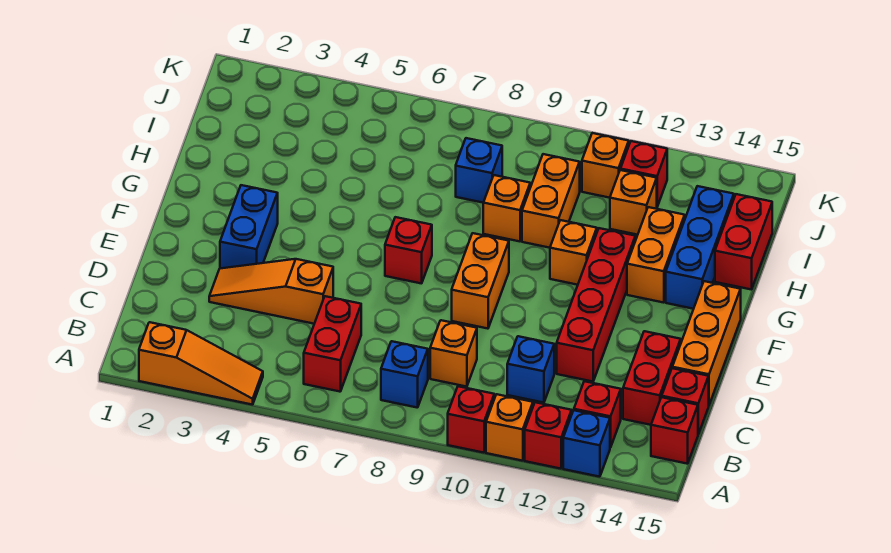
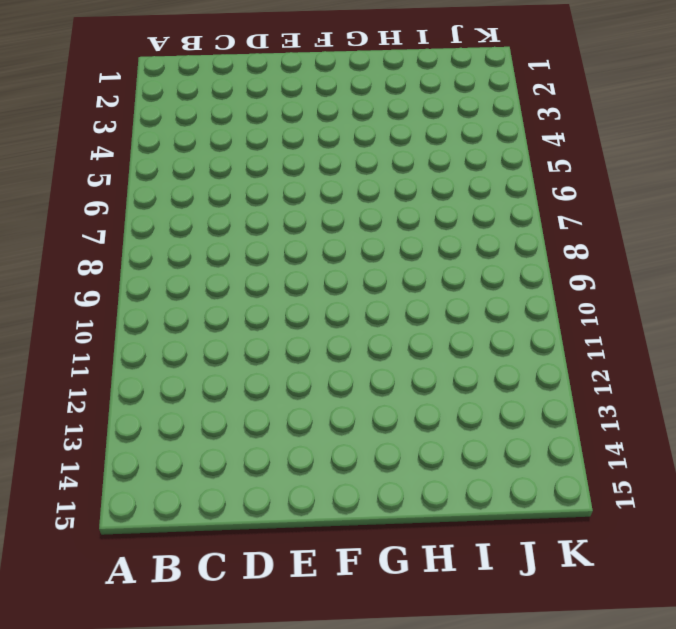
none -> orange 1x3 slope [139,322,263,405]
none -> red 1x1 brick [448,386,494,453]
none -> orange 1x1 brick [486,394,533,461]

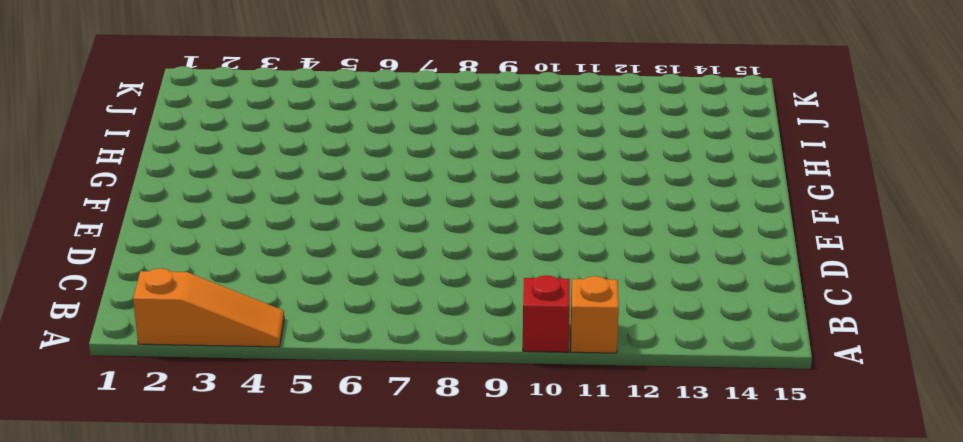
none -> red 1x1 brick [525,402,572,469]
none -> blue 1x1 brick [563,410,610,477]
none -> red 1x2 brick [304,296,361,392]

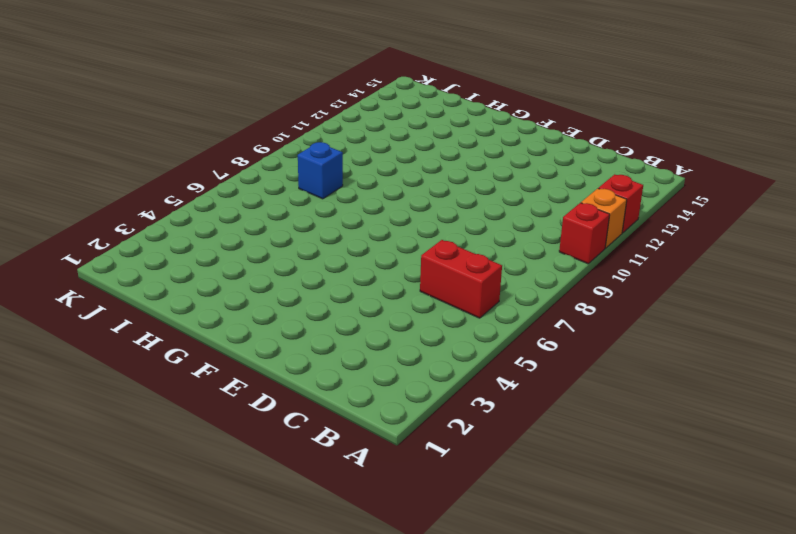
none -> orange 1x3 slope [139,322,263,405]
none -> blue 1x1 brick [563,410,610,477]
none -> blue 1x1 brick [381,341,428,408]

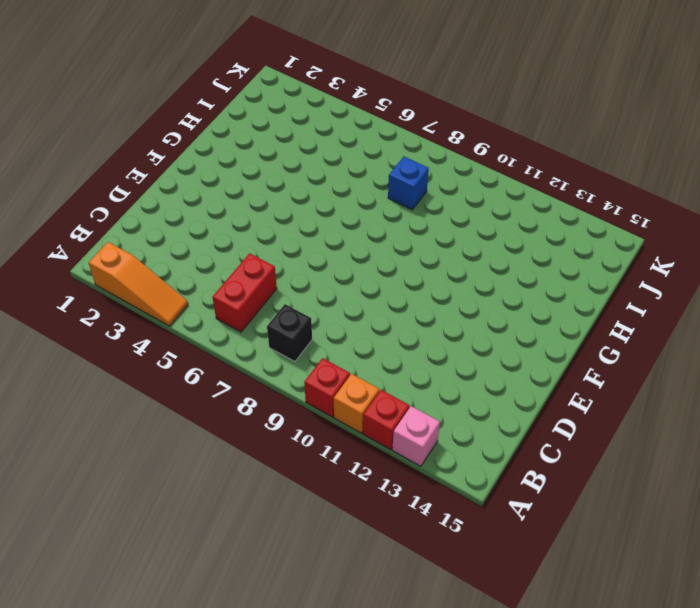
pink 1x1 brick [392,406,440,466] -> blue 1x1 brick [563,410,610,477]
black 1x1 brick [267,304,312,362] -> blue 1x1 brick [381,341,428,408]
none -> red 1x1 brick [574,381,621,448]
none -> red 1x1 brick [651,397,698,464]
none -> orange 1x1 brick [430,320,477,387]

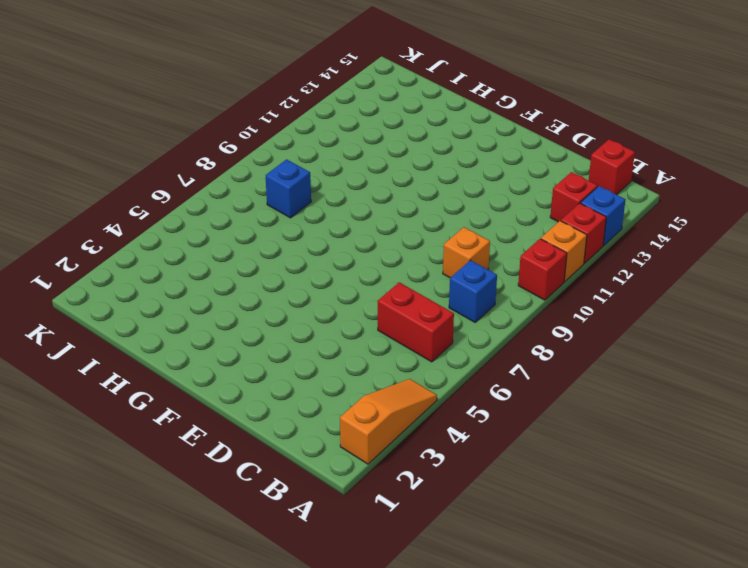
none -> blue 1x1 brick [507,336,554,403]
none -> red 1x2 brick [623,331,681,425]
none -> red 1x1 brick [662,368,709,434]

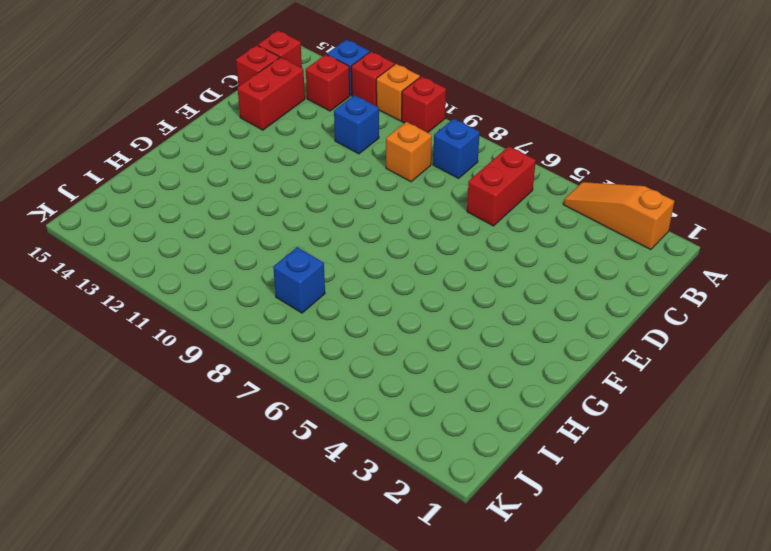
none -> orange 1x3 slope [209,259,333,324]
none -> red 1x4 brick [557,228,635,382]
none -> orange 1x3 brick [672,281,741,405]

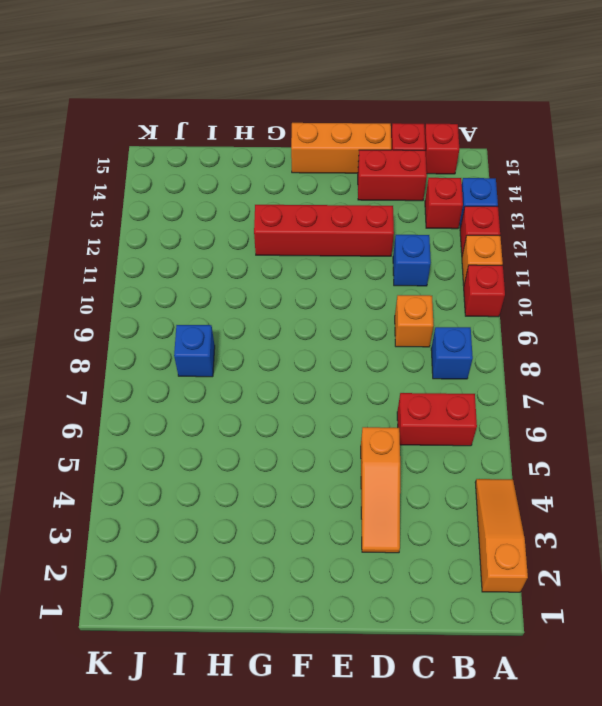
none -> blue 1x2 brick [220,185,278,268]
none -> orange 1x2 brick [452,233,509,329]
none -> red 1x1 brick [385,217,432,284]

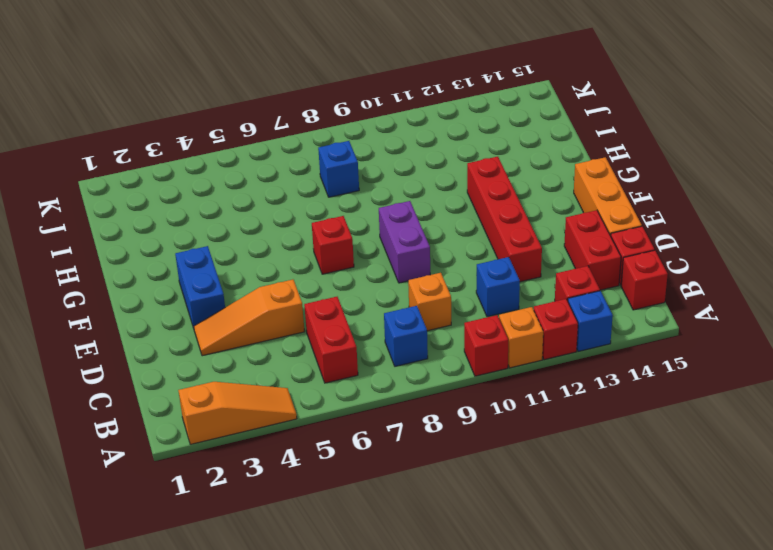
purple 1x2 brick [379,201,430,283] -> orange 1x2 brick [452,233,509,329]
none -> orange 1x1 brick [550,220,597,285]
none -> orange 1x2 brick [627,207,685,303]
none -> blue 1x3 brick [666,186,734,309]

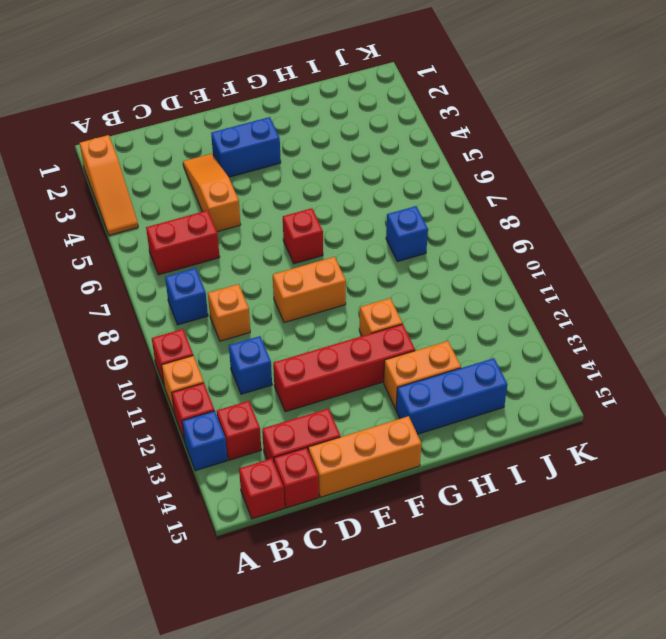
none -> orange 1x1 brick [483,175,530,241]
none -> orange 1x2 brick [522,154,580,248]
none -> red 1x2 brick [715,194,772,290]

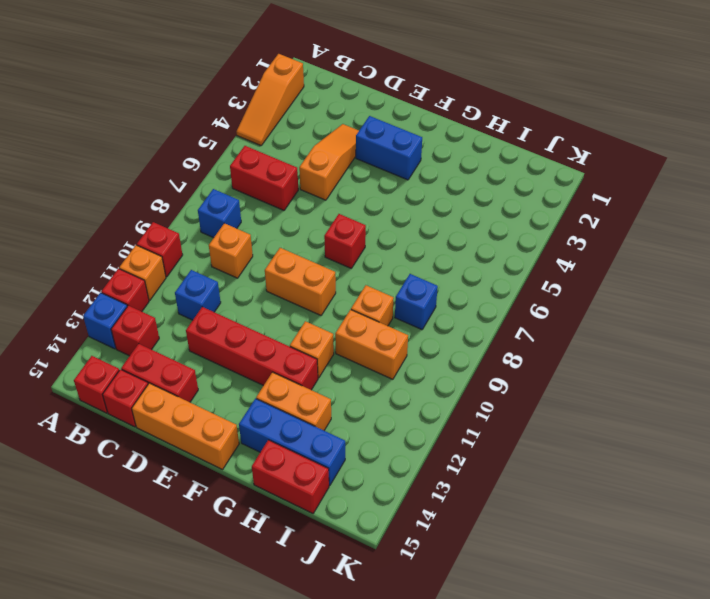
none -> orange 1x1 brick [610,170,657,235]
none -> orange 1x1 brick [582,133,629,198]
none -> red 1x1 brick [620,141,667,207]

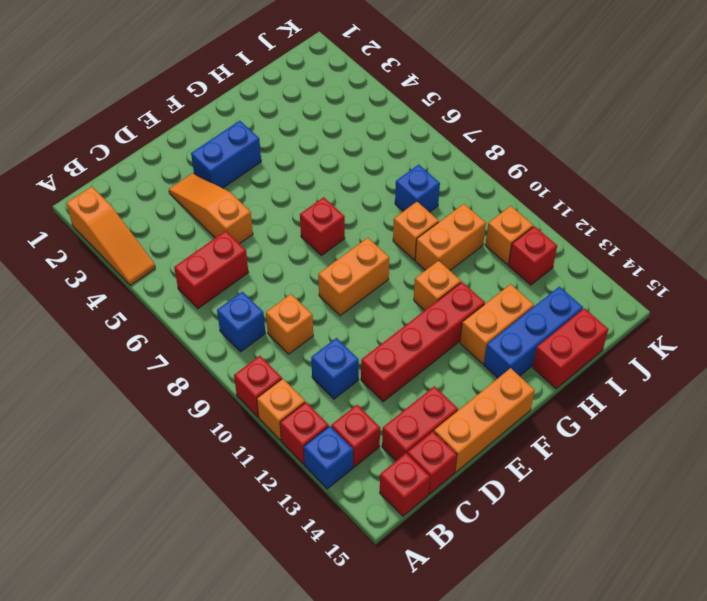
none -> orange 1x1 brick [610,170,657,235]

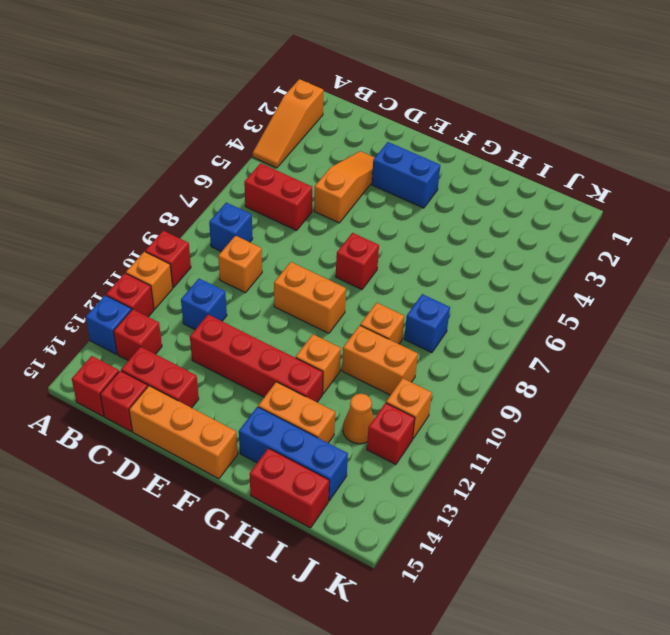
orange 1x1 cone [343,394,374,444] -> orange 1x1 brick [610,170,657,235]

